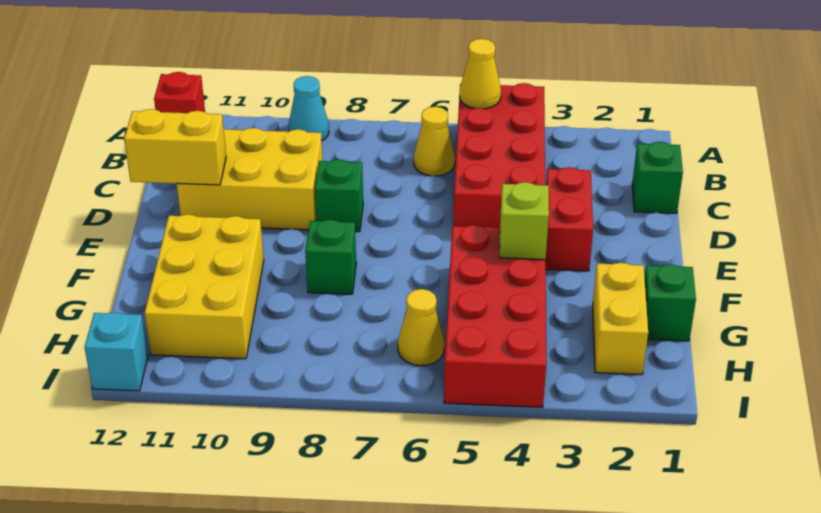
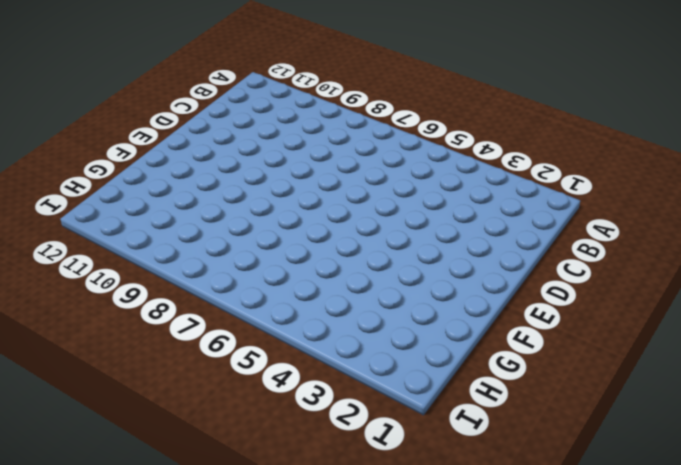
none -> red 2x4 brick [453,83,545,228]
none -> cyan 1x1 cone [288,76,329,141]
none -> red 1x1 brick [154,72,205,113]

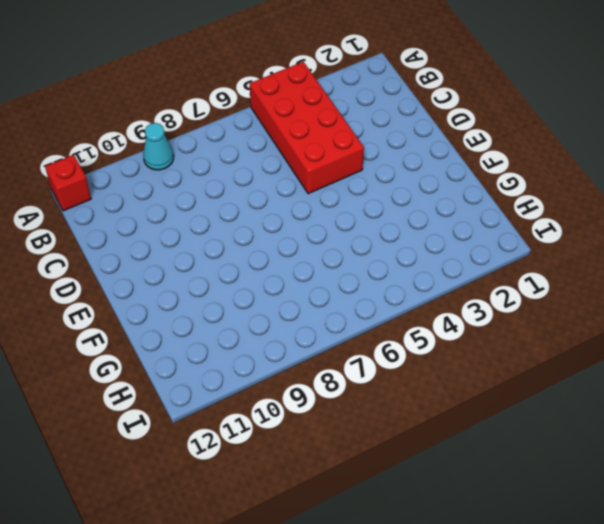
none -> yellow 1x1 cone [414,107,455,176]
none -> green 1x1 brick [632,142,683,213]
none -> yellow 2x3 brick [177,128,322,230]

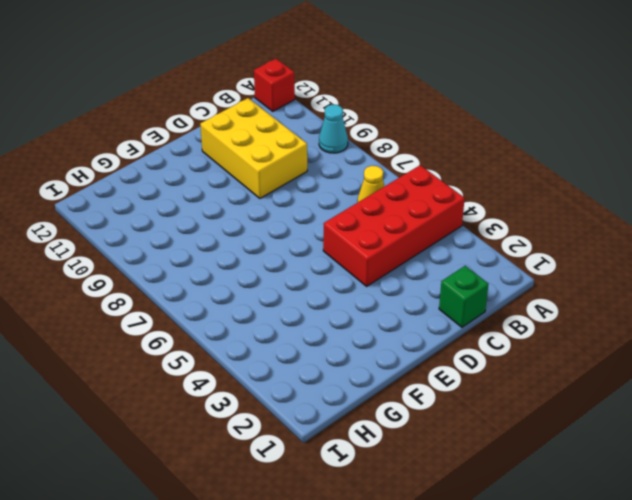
none -> red 1x2 brick [546,167,593,271]
none -> green 1x1 brick [315,159,363,232]
none -> red 2x4 brick [444,225,546,407]

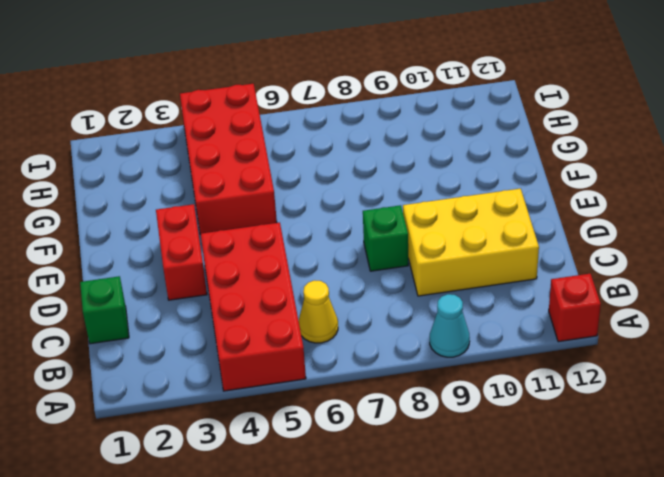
none -> green 1x1 brick [305,220,356,294]
none -> yellow 2x3 brick [145,214,264,359]
none -> green 1x1 brick [644,264,696,341]

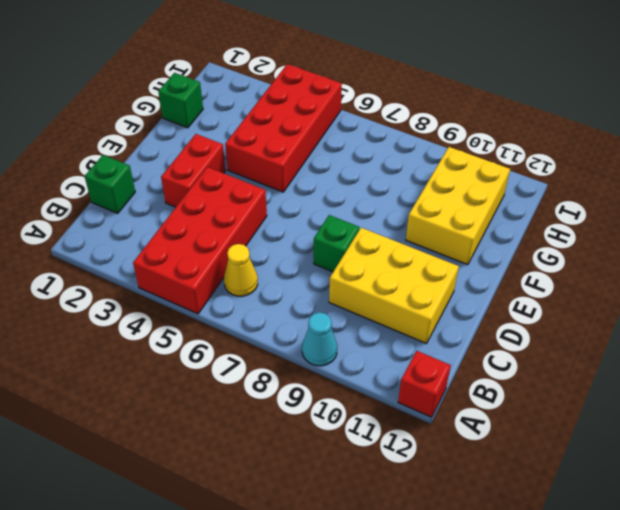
none -> green 1x1 brick [305,220,356,294]
none -> yellow 1x2 brick [593,263,648,375]
none -> yellow 1x1 cone [398,289,445,366]

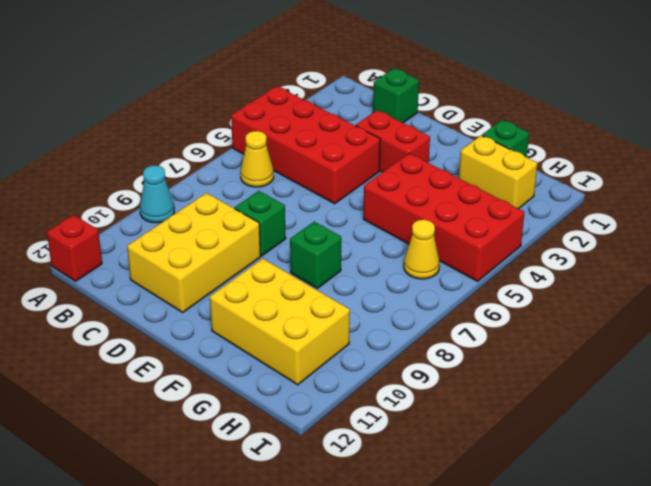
none -> cyan 1x1 brick [85,312,148,391]
none -> yellow 1x1 cone [459,39,501,109]
none -> yellow 1x2 brick [124,109,226,185]

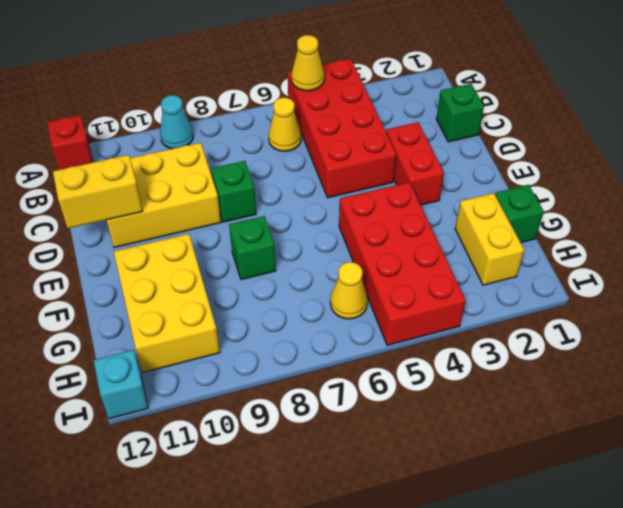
none -> lime 1x1 brick [499,182,549,260]

